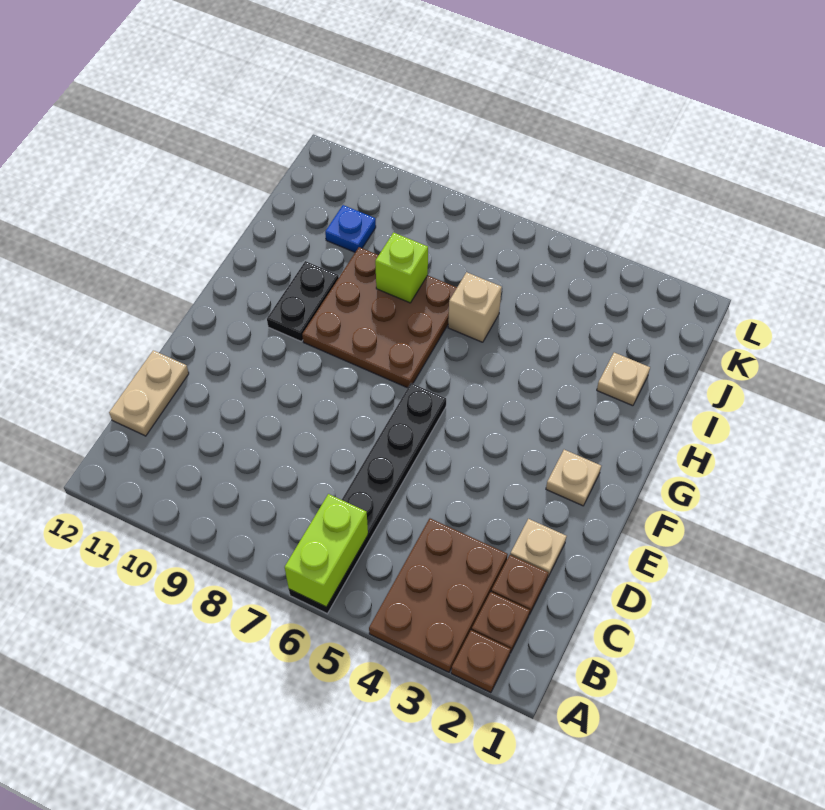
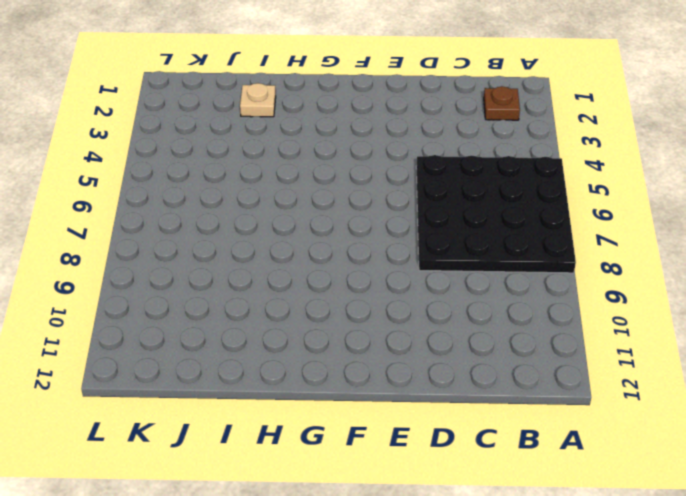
black 4x4 plate [416,155,576,273] -> black 1x6 plate [289,383,446,614]
none -> brown 1x1 plate [451,630,510,693]
none -> brown 2x3 plate [369,519,508,672]
none -> brown 1x1 plate [491,555,548,615]

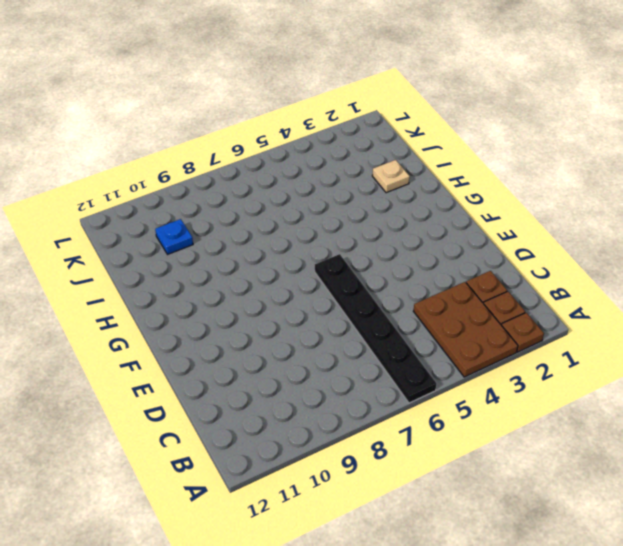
none -> tan 1x2 plate [109,350,189,436]
none -> tan 1x1 plate [510,519,567,576]
none -> tan 1x1 plate [546,450,601,506]

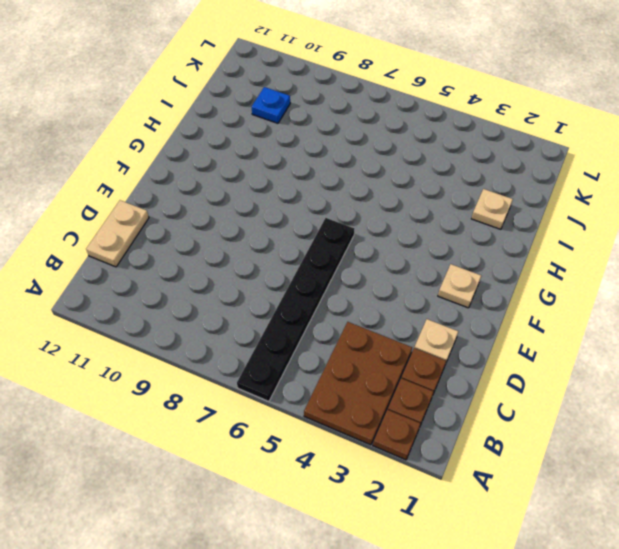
none -> brown 3x3 plate [302,247,457,388]
none -> black 1x2 plate [267,261,339,342]
none -> tan 1x1 brick [448,272,502,342]

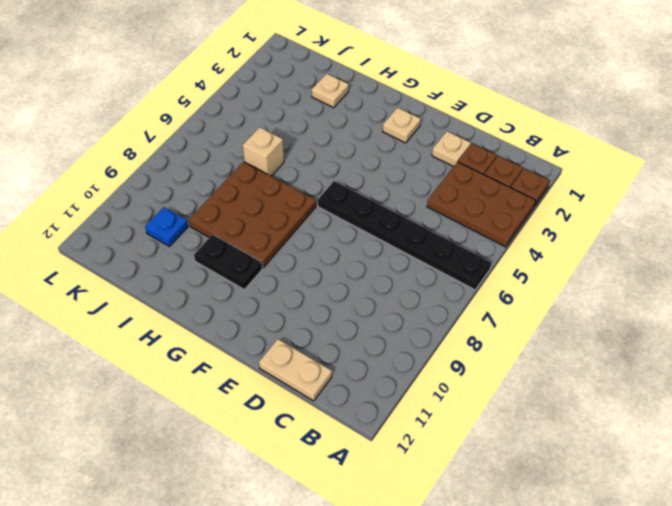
none -> lime 1x2 brick [285,494,368,607]
none -> lime 1x1 brick [375,233,428,303]

